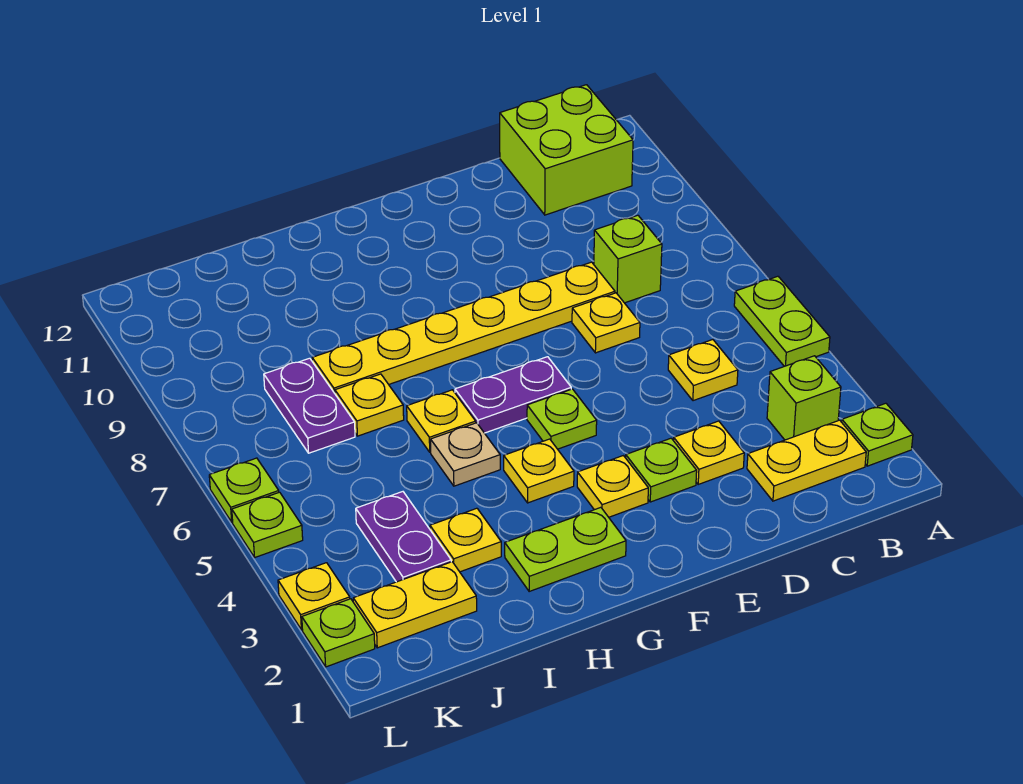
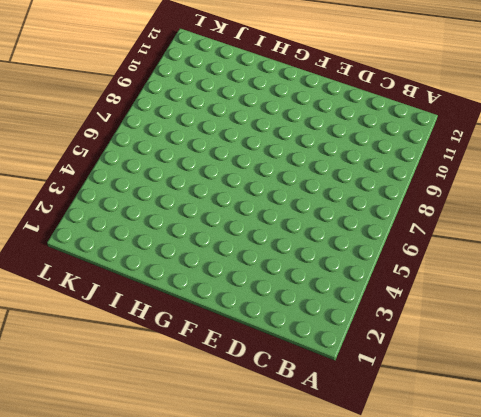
none -> lime 1x1 plate [842,403,913,466]
none -> lime 1x2 plate [734,276,830,366]
none -> yellow 1x2 plate [747,420,866,501]

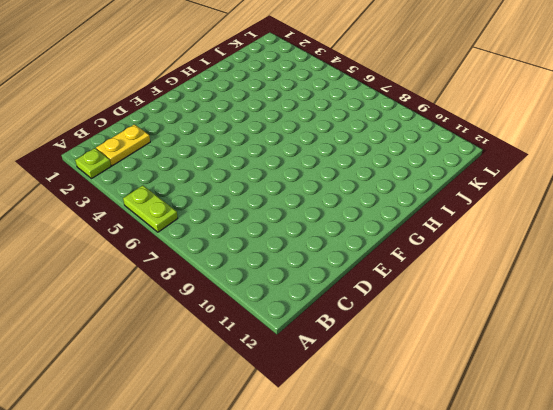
none -> lime 1x1 brick [767,356,841,440]
none -> lime 2x2 brick [500,85,633,215]
none -> yellow 1x1 plate [668,340,738,401]

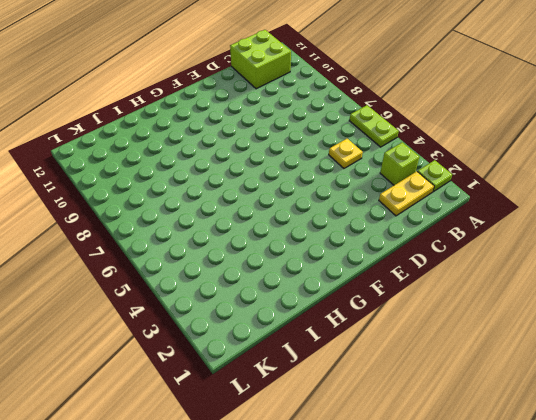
none -> lime 1x1 brick [594,215,662,303]
none -> yellow 1x1 plate [674,421,744,484]
none -> yellow 1x1 plate [572,293,640,353]

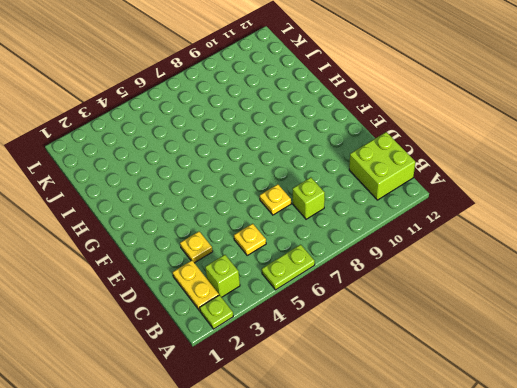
none -> yellow 1x6 plate [312,262,615,393]
none -> lime 1x1 plate [626,438,697,502]
none -> yellow 1x1 plate [577,456,648,517]

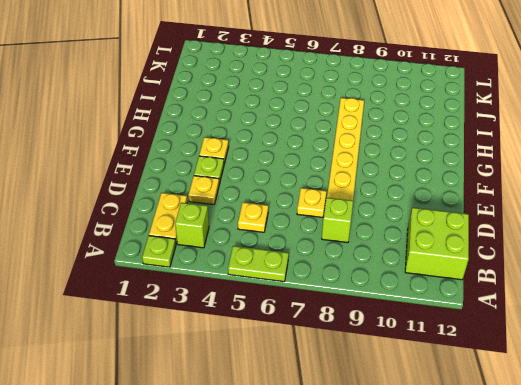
none -> lime 1x1 plate [527,389,597,449]
none -> purple 1x2 plate [455,357,571,433]
none -> lime 1x2 plate [505,507,626,591]

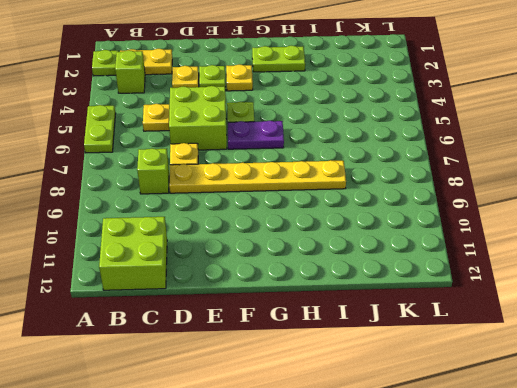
lime 2x2 brick [169,86,227,150] -> none
none -> yellow 1x1 plate [504,439,574,503]
none -> tan 1x1 plate [431,423,500,486]
none -> yellow 1x1 plate [407,390,476,452]

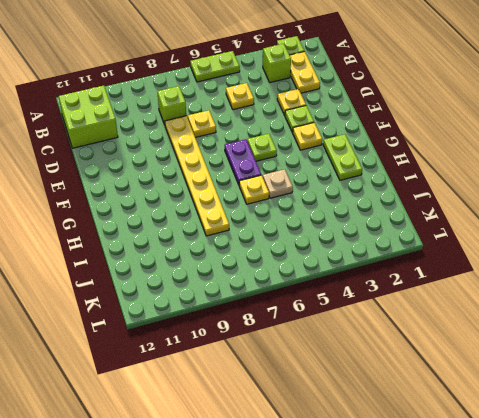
none -> yellow 1x1 plate [504,439,574,503]
none -> yellow 1x1 plate [430,508,501,572]
none -> yellow 1x1 plate [335,374,404,436]

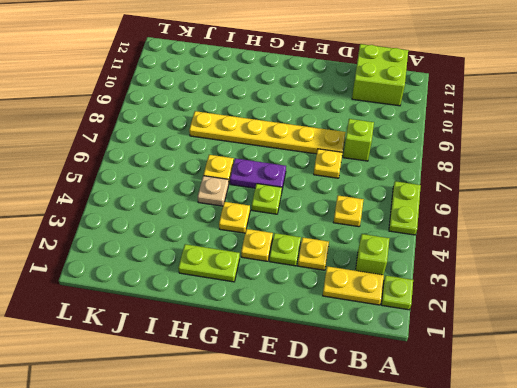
none -> yellow 1x1 plate [430,508,501,572]
none -> yellow 1x1 plate [335,374,404,436]
none -> yellow 1x2 plate [353,562,477,648]

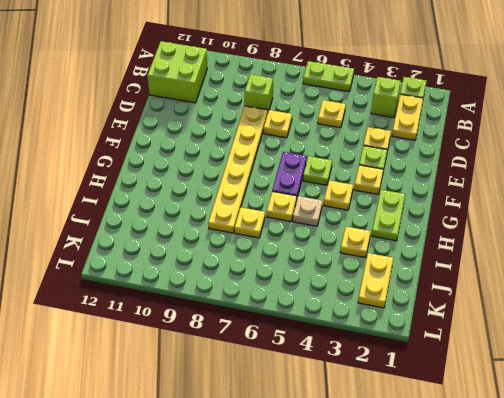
none -> purple 1x2 plate [356,492,451,582]
none -> purple 1x2 plate [264,358,355,453]
none -> lime 1x1 plate [302,599,375,667]

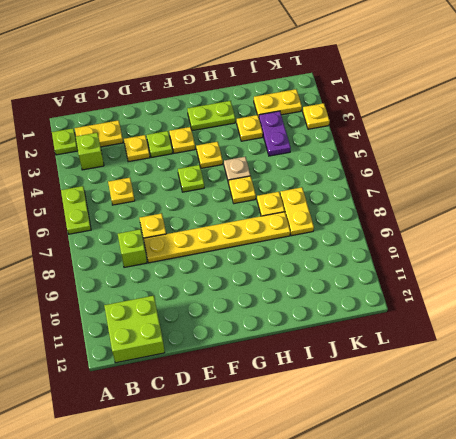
yellow 1x2 plate [280,187,314,236] -> purple 1x2 plate [264,358,355,453]
none -> purple 1x2 plate [455,357,571,433]
none -> lime 1x1 plate [302,599,375,667]
none -> lime 1x1 plate [232,492,303,557]

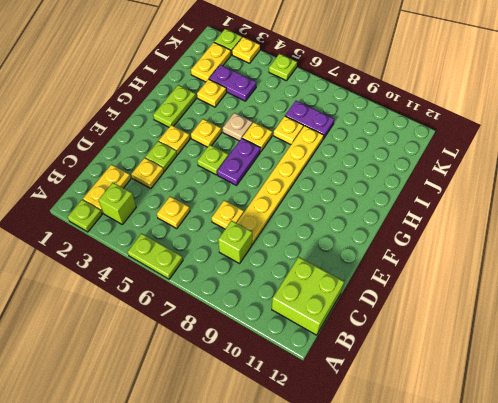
none -> lime 1x1 plate [209,458,279,522]

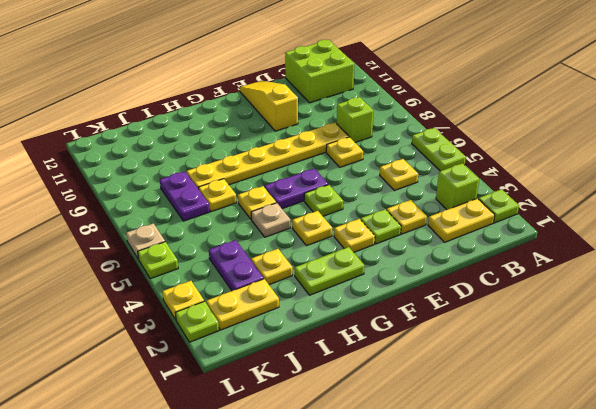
yellow 1x3 slope [240,81,298,131] -> none
tan 1x1 plate [126,223,165,259] -> lime 1x1 plate [209,458,279,522]

